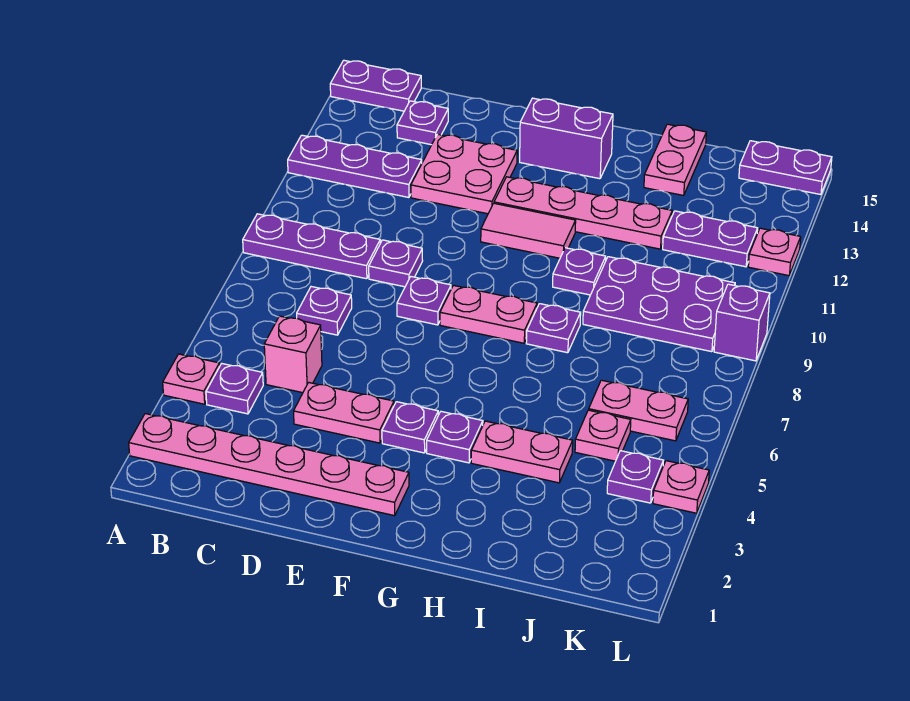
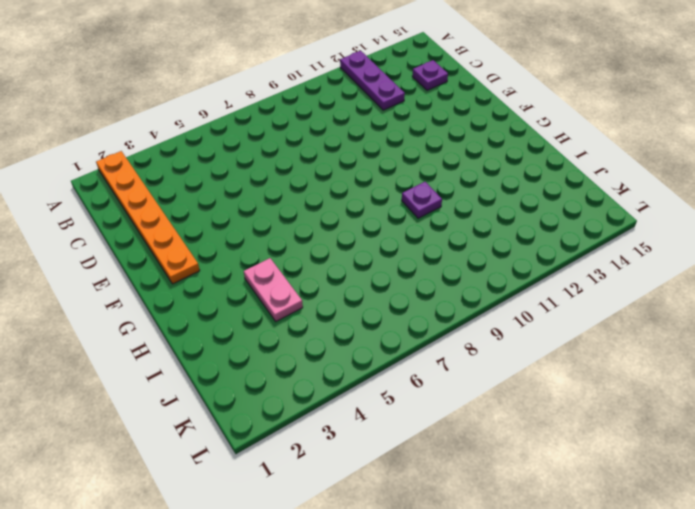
orange 1x6 plate [96,151,200,284] -> pink 1x6 plate [129,414,409,516]
none -> pink 1x1 plate [163,354,220,404]
none -> purple 1x3 plate [243,214,380,279]
none -> purple 1x2 plate [330,60,421,111]
none -> purple 1x1 plate [206,364,263,414]

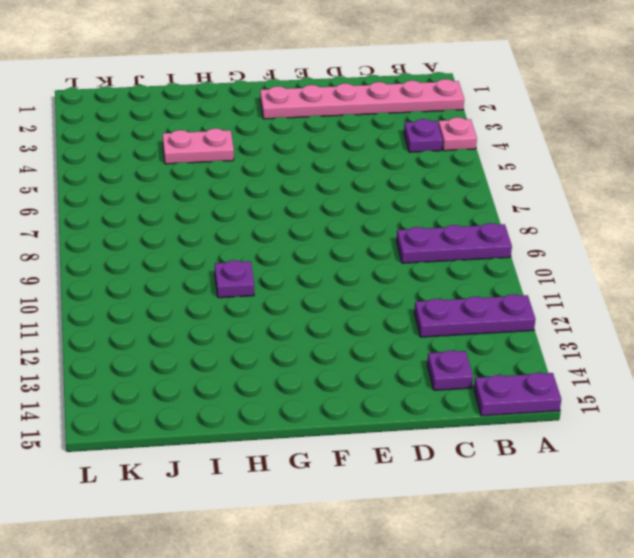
none -> pink 1x1 brick [264,316,322,393]
none -> purple 1x1 plate [297,287,352,335]
none -> pink 1x2 plate [294,382,394,443]
none -> purple 1x1 plate [369,240,423,287]

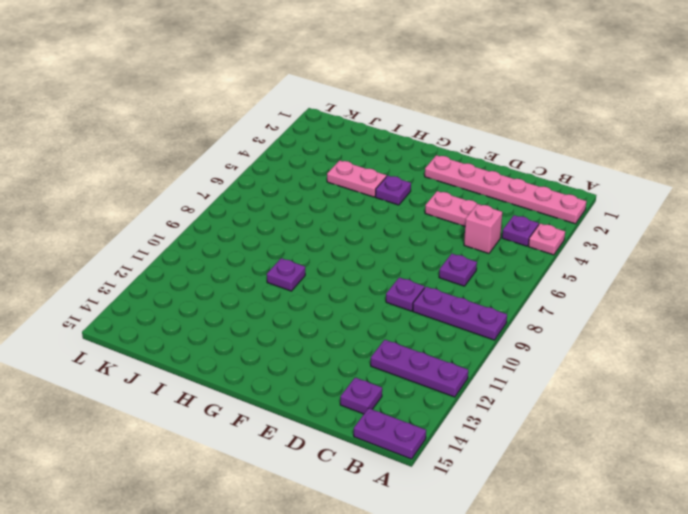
none -> pink 2x2 plate [411,134,517,214]
none -> purple 1x1 plate [397,277,451,325]
none -> purple 1x1 plate [382,402,438,453]
none -> pink 1x2 plate [440,285,537,343]

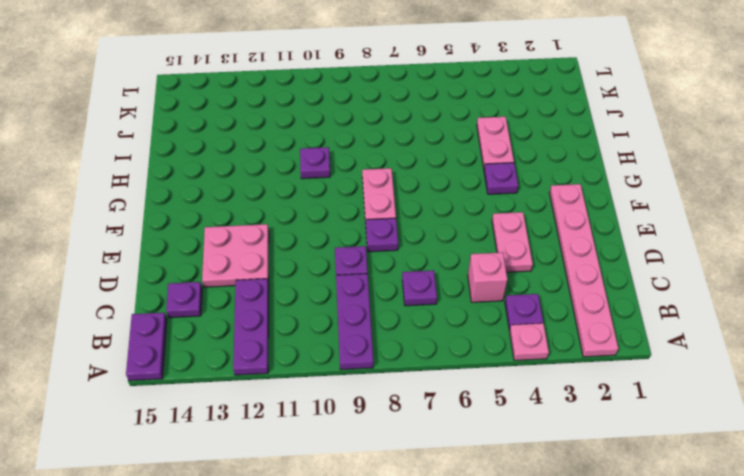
none -> purple 1x1 plate [382,402,438,453]
none -> pink 1x2 tile [481,203,576,258]
none -> pink 1x4 plate [494,177,672,249]
none -> purple 1x2 brick [520,98,613,179]

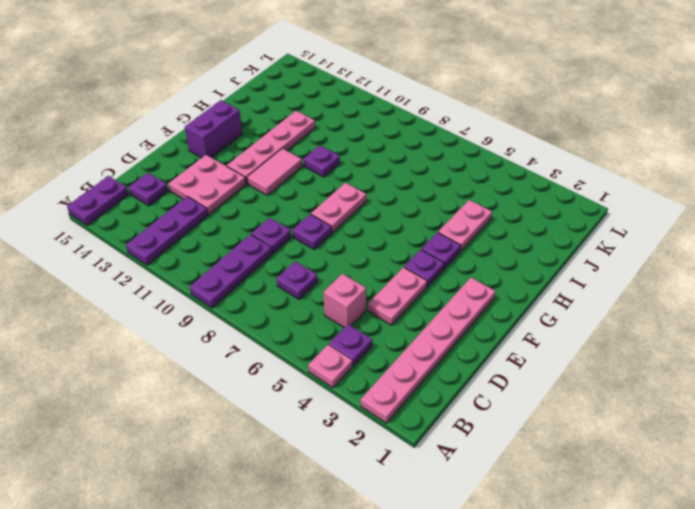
none -> purple 1x1 plate [526,304,581,353]
none -> purple 2x3 plate [583,257,735,352]
none -> pink 1x2 plate [644,124,706,195]
none -> pink 1x1 plate [575,410,631,461]

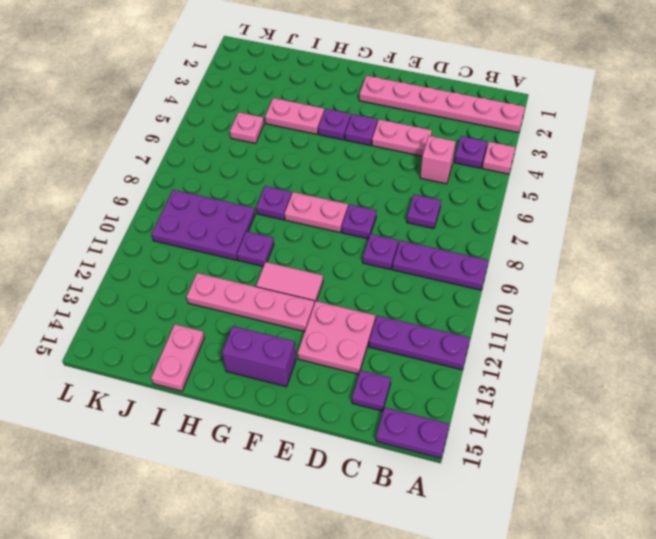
none -> pink 1x2 plate [589,380,688,441]
none -> purple 1x2 plate [663,211,758,267]
none -> purple 1x1 plate [607,451,663,503]
none -> purple 1x2 plate [739,141,832,195]

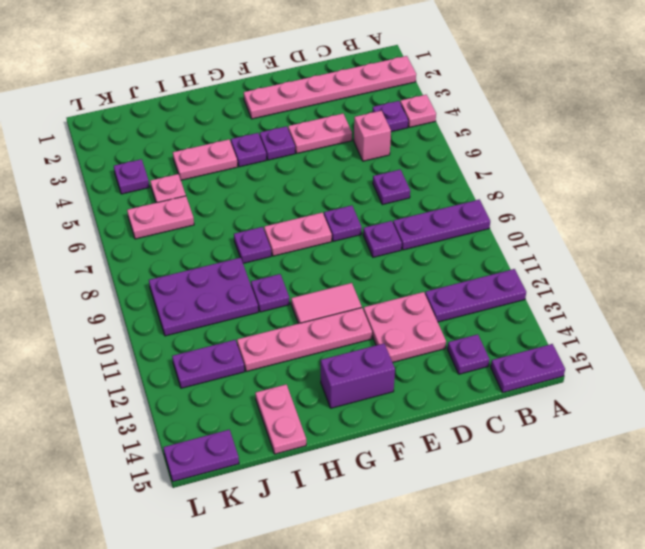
none -> pink 1x1 plate [653,461,709,513]
none -> purple 1x1 brick [714,284,770,361]
none -> pink 1x1 plate [748,228,801,276]

